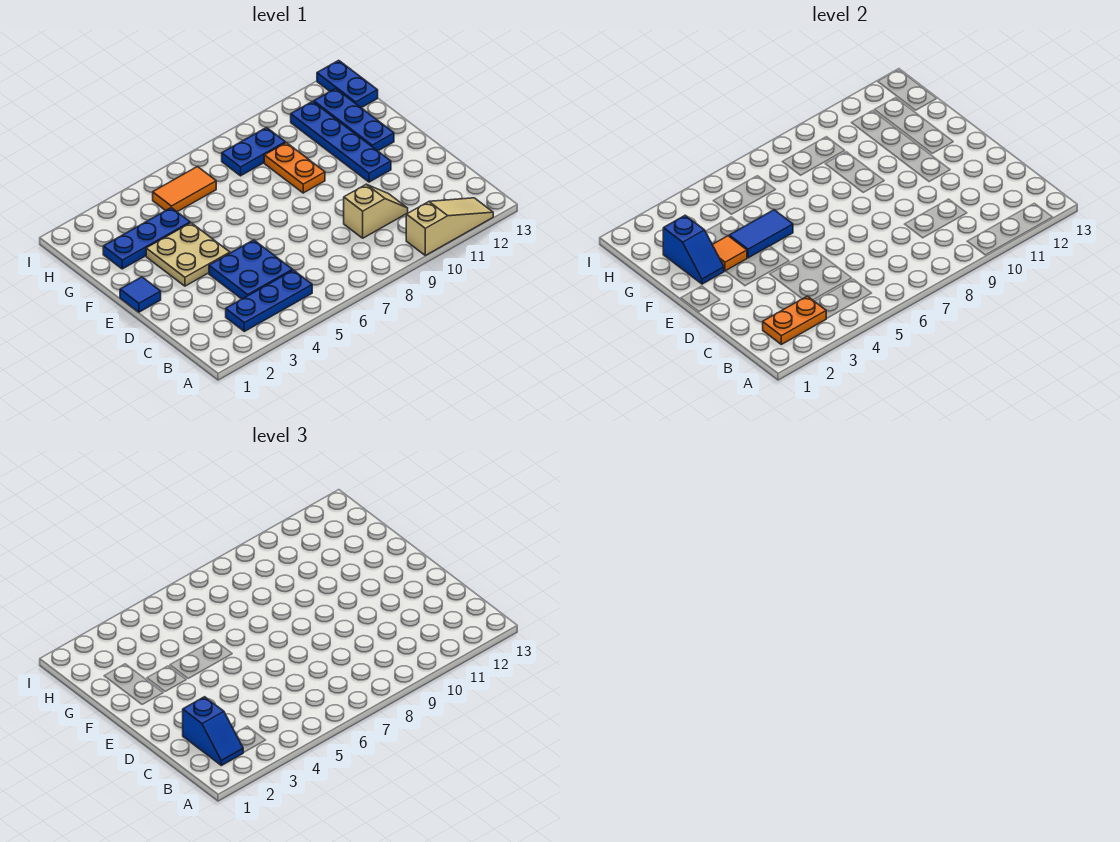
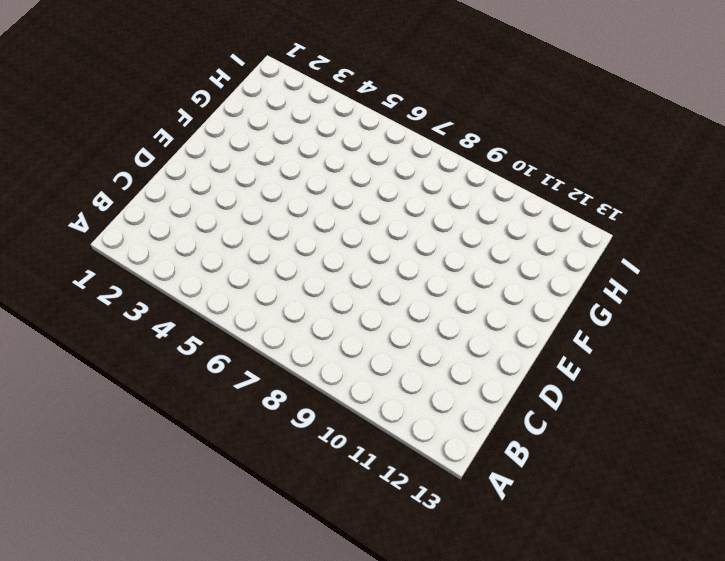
none -> tan 1x3 slope [406,198,493,255]
none -> blue 1x3 plate [226,270,312,331]
none -> blue 2x2 plate [209,240,293,299]

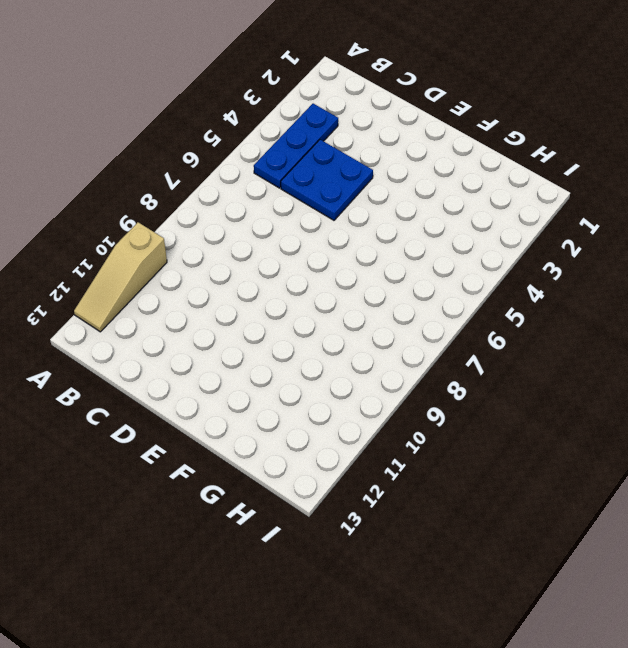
none -> tan 1x2 slope [344,184,408,238]
none -> blue 1x1 tile [120,277,161,312]
none -> tan 2x2 plate [146,223,230,286]

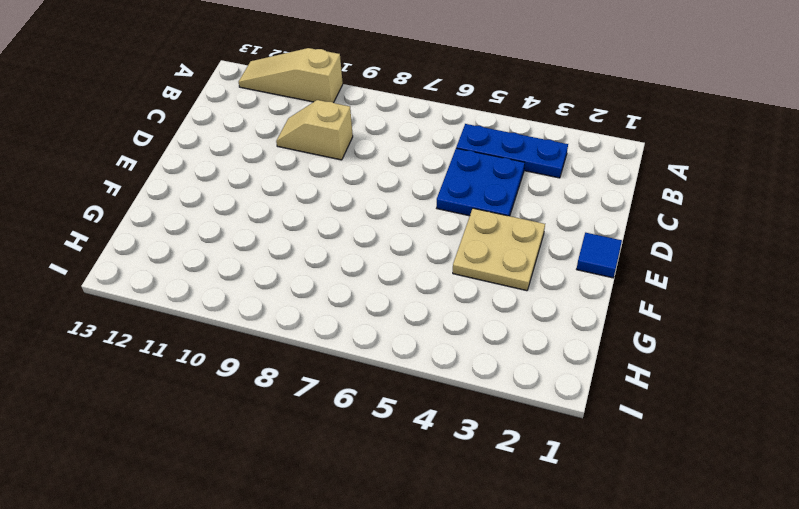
none -> blue 1x4 plate [291,101,391,182]
none -> orange 1x2 plate [264,143,325,193]
none -> blue 1x3 plate [314,89,394,151]

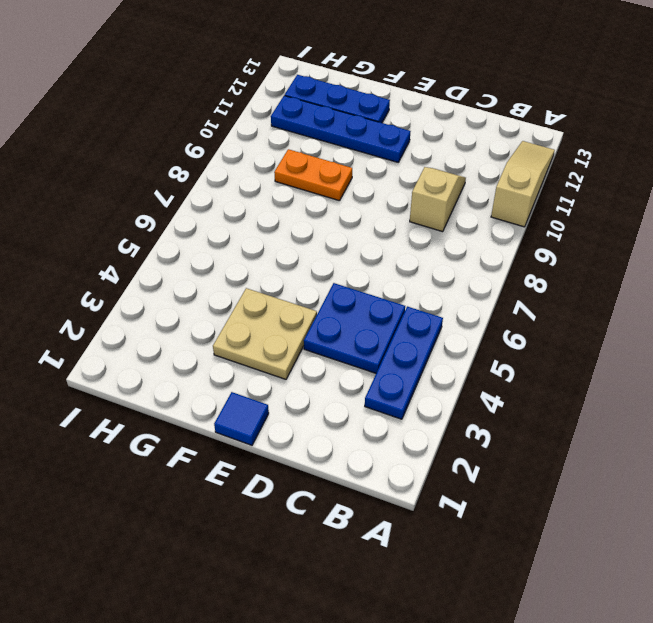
none -> blue 1x3 plate [103,208,190,269]
none -> orange 1x2 tile [153,166,216,212]
none -> blue 1x2 plate [222,127,285,176]

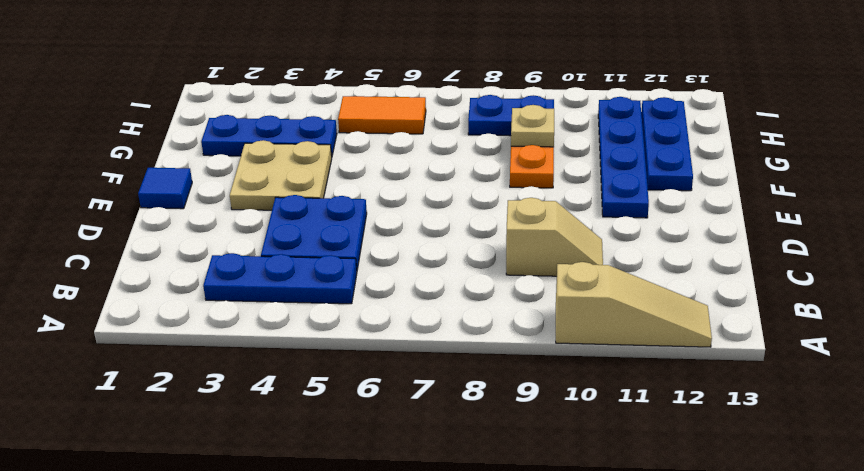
tan 1x1 plate [511,105,554,147] -> none
none -> blue 1x2 plate [317,60,378,108]
none -> orange 1x2 plate [763,296,826,344]
none -> blue 1x2 slope [663,215,724,284]

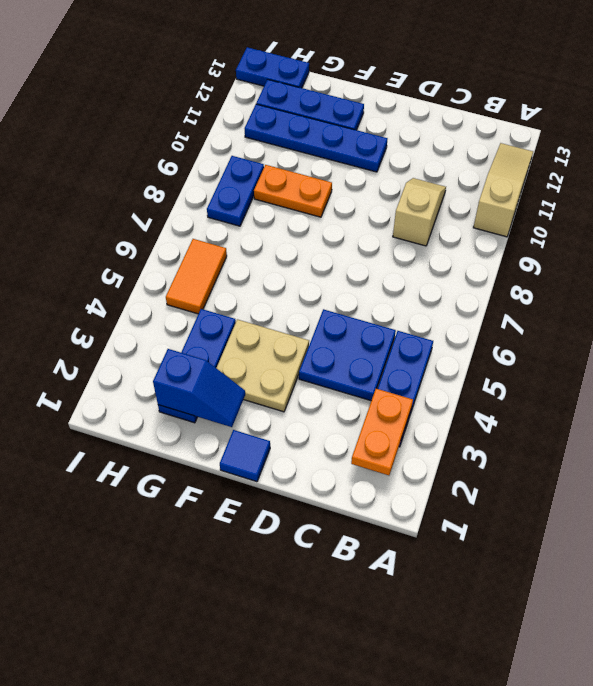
none -> orange 1x1 tile [712,236,747,271]
none -> blue 1x2 tile [729,210,793,258]
none -> blue 1x2 slope [183,697,243,765]

